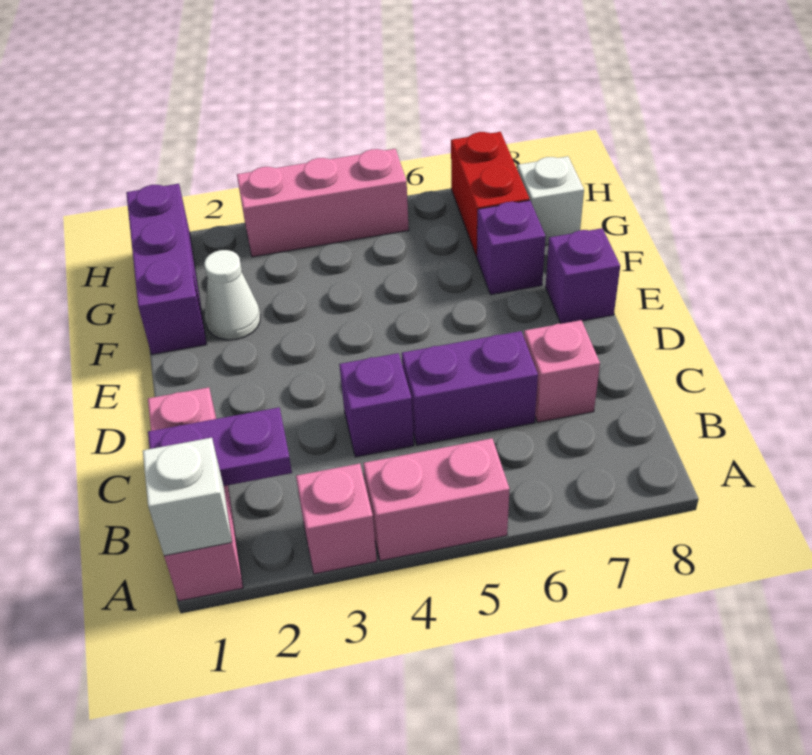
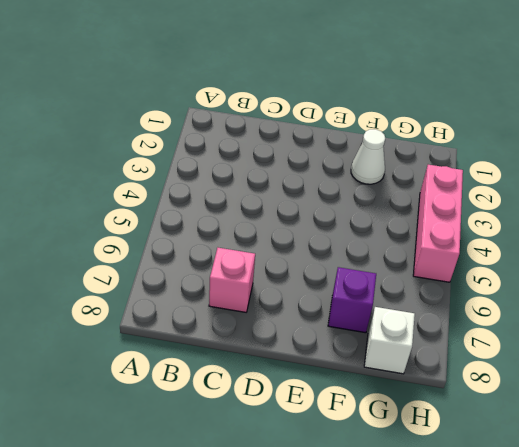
none -> pink 1x3 brick [148,387,243,601]
none -> pink 1x1 brick [296,463,377,574]
none -> pink 1x2 brick [363,438,509,561]

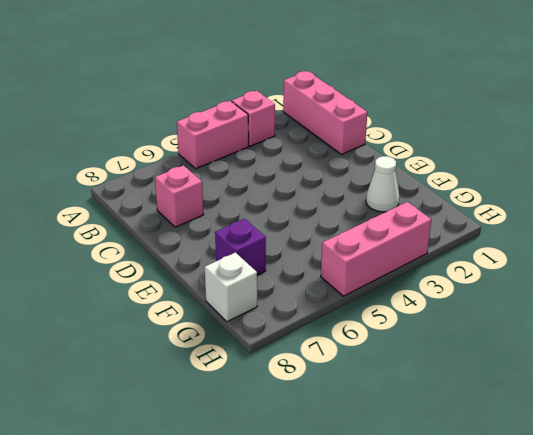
none -> purple 1x1 brick [339,353,414,457]
none -> purple 1x2 brick [402,331,538,445]
none -> purple 1x1 brick [546,228,620,324]

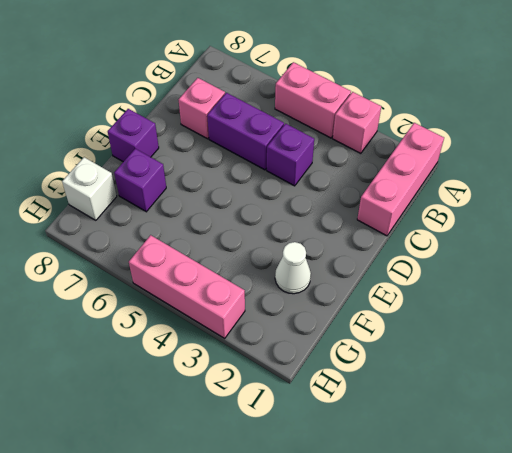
none -> purple 1x3 brick [126,184,207,354]
none -> red 1x2 brick [451,132,530,257]
none -> white 1x1 brick [143,438,232,556]

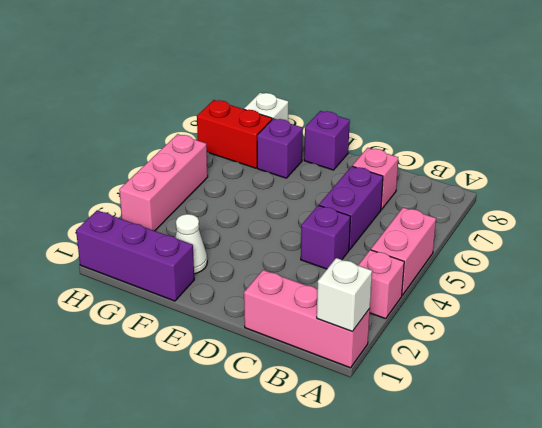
none -> purple 1x2 plate [148,407,292,486]

